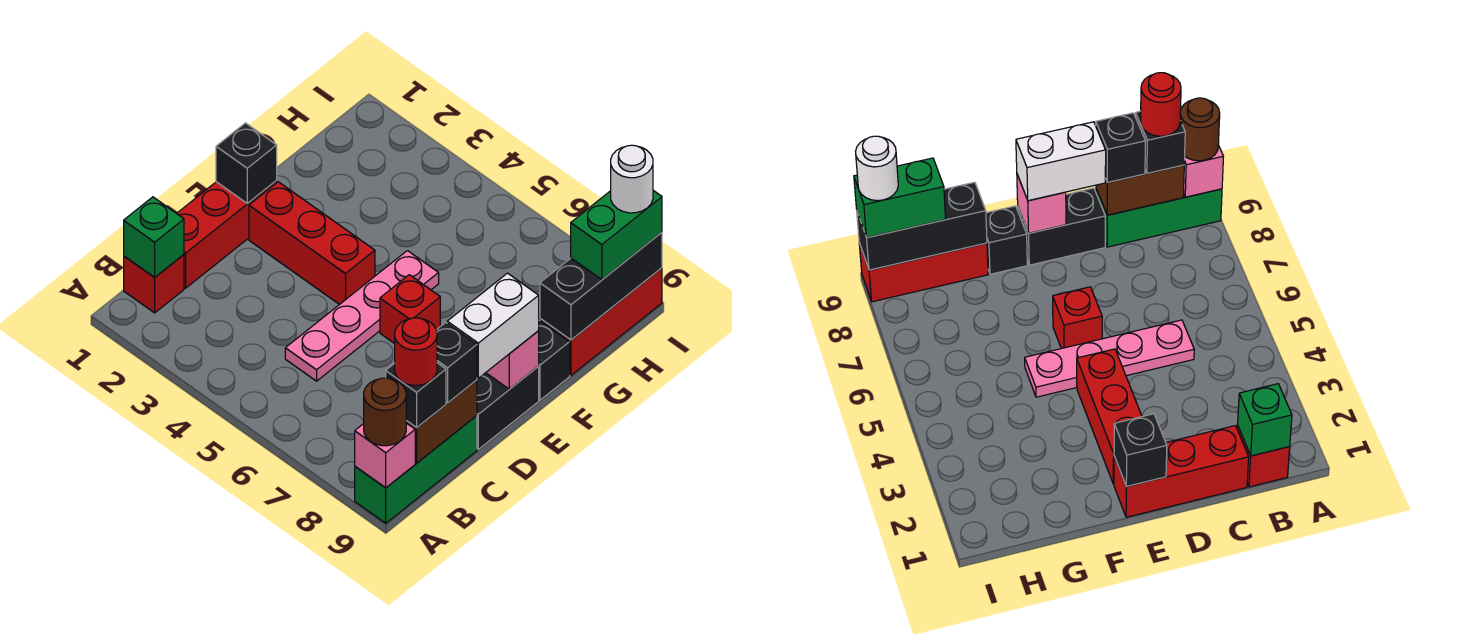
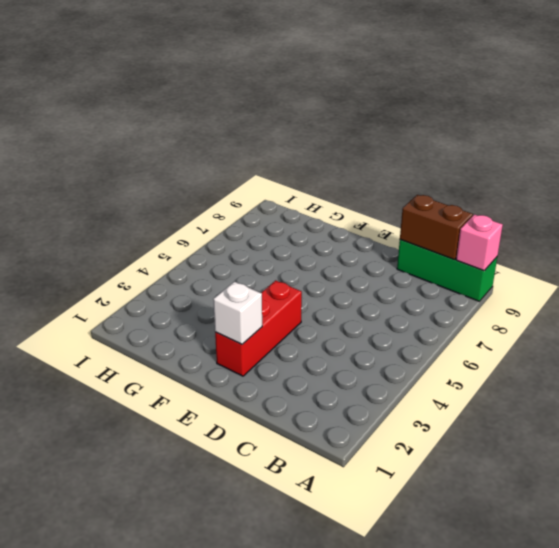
white 1x1 brick [213,282,262,344] -> none
none -> red 1x1 brick [124,255,184,313]
none -> red 1x3 brick [177,181,277,288]
none -> pink 1x4 plate [285,251,439,381]

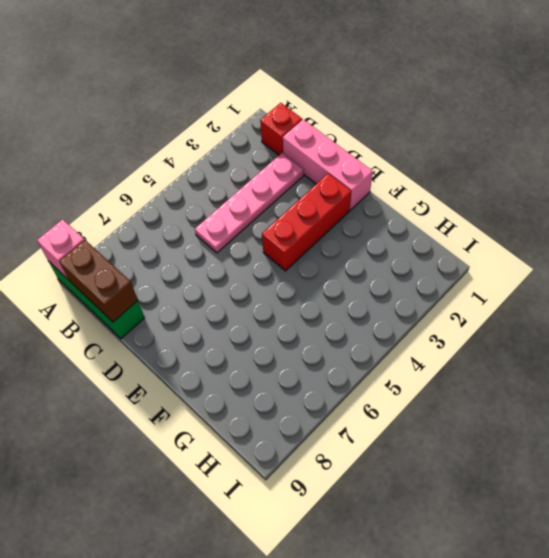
pink 1x3 brick [283,119,373,210] -> red 1x3 brick [177,181,277,288]
pink 1x4 plate [195,153,304,253] -> pink 1x4 plate turned to [285,251,439,381]
none -> black 1x2 brick [477,367,539,449]
none -> red 1x1 brick [380,275,440,344]
none -> black 1x1 brick [538,320,570,400]

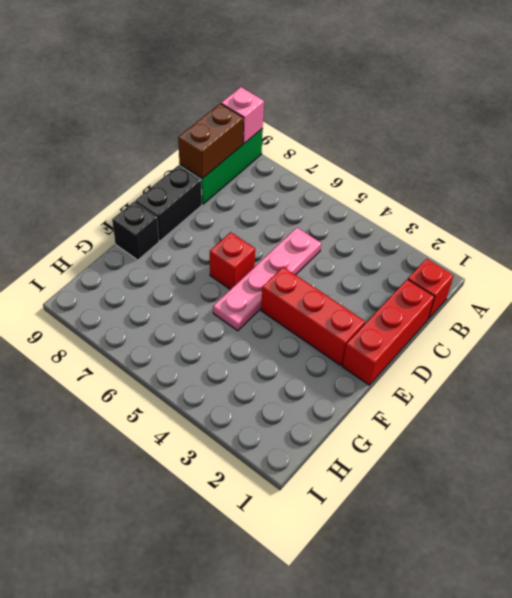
none -> red 1x3 brick [540,268,662,375]
none -> green 1x1 brick [124,197,184,277]
none -> black 1x1 brick [216,123,277,203]

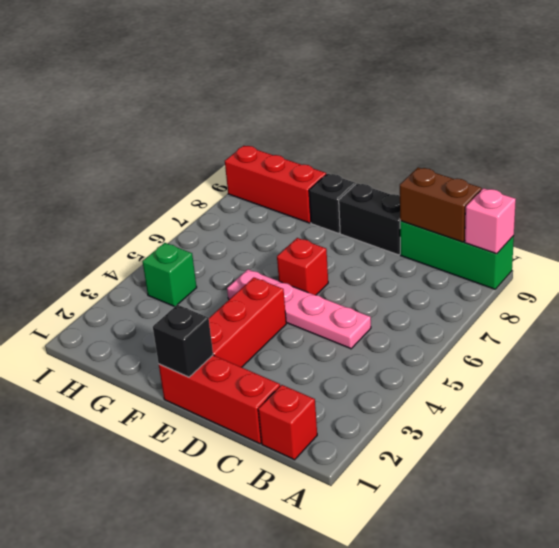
green 1x1 brick [142,243,197,307] -> green 1x1 brick moved to [124,197,184,277]
none -> pink 1x1 brick [486,331,539,389]
none -> black 1x3 brick [540,232,662,340]
none -> brown 1x1 round brick [364,378,406,446]

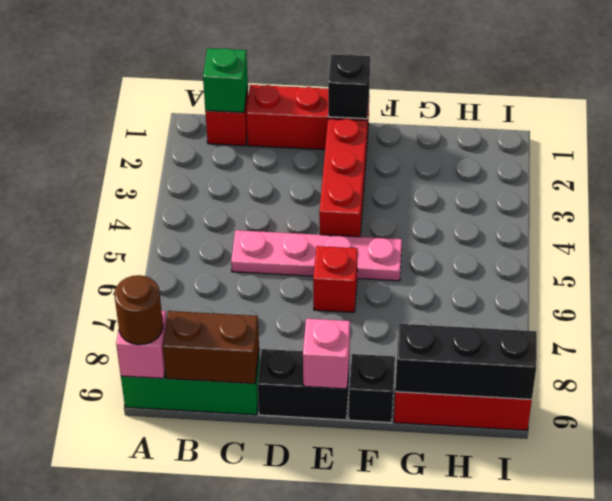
none -> black 1x1 brick [386,363,446,428]
none -> black 1x1 brick [437,323,477,403]
none -> white 1x2 brick [447,273,539,378]

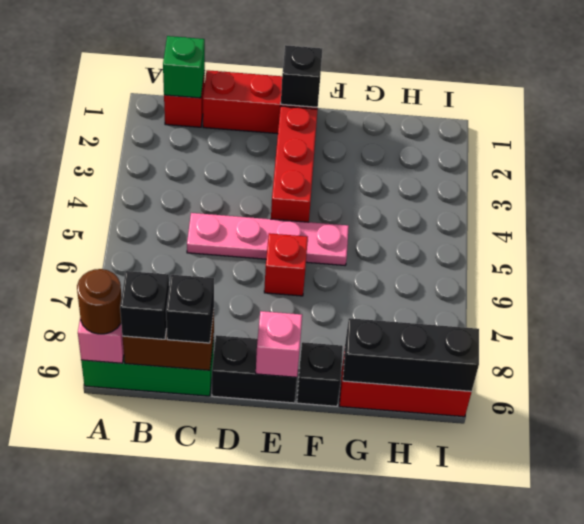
none -> white 1x2 brick [447,273,539,378]
none -> green 1x2 brick [571,190,662,280]
none -> red 1x1 round brick [395,318,437,385]

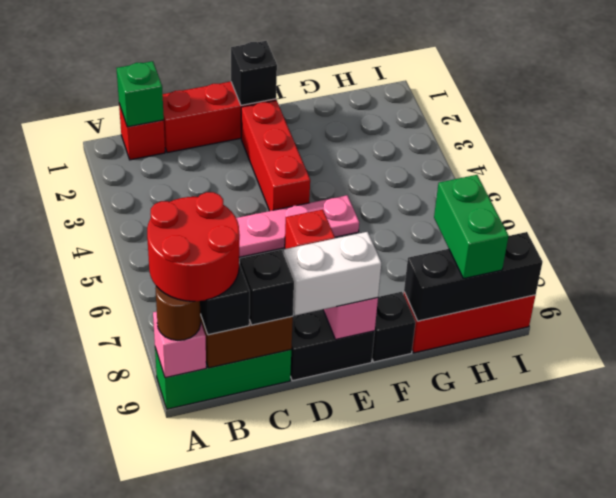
red 2x2 round brick [147,192,239,301] -> red 1x1 round brick [395,318,437,385]
green 1x2 brick [434,175,509,279] -> green 1x2 brick turned to [571,190,662,280]
none -> white 1x1 round brick [611,145,653,213]

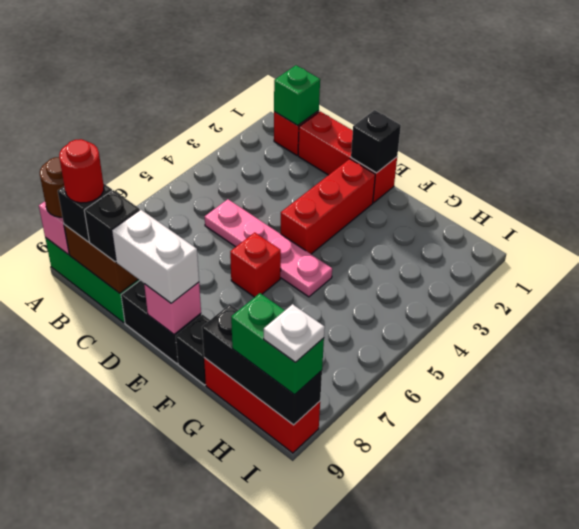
white 1x1 plate [264,304,325,362] -> white 1x1 round brick [611,145,653,213]

